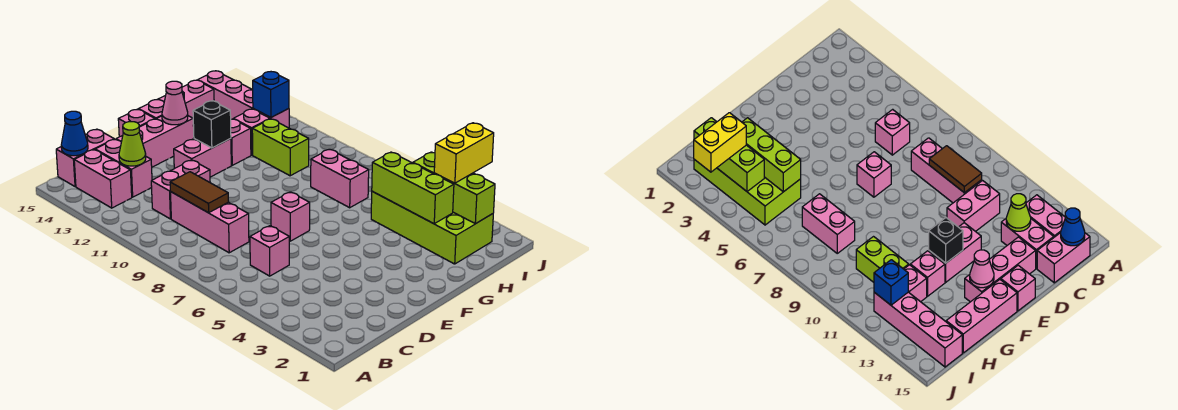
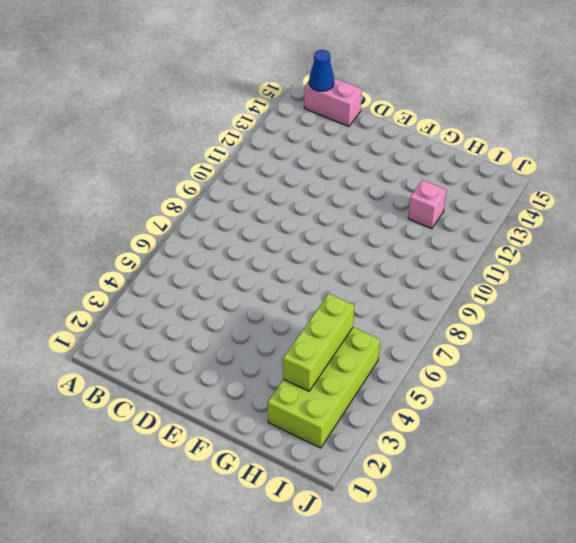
none -> pink 1x2 brick [74,150,132,208]
none -> pink 1x1 brick [250,226,289,276]
none -> pink 1x3 brick [170,192,249,253]

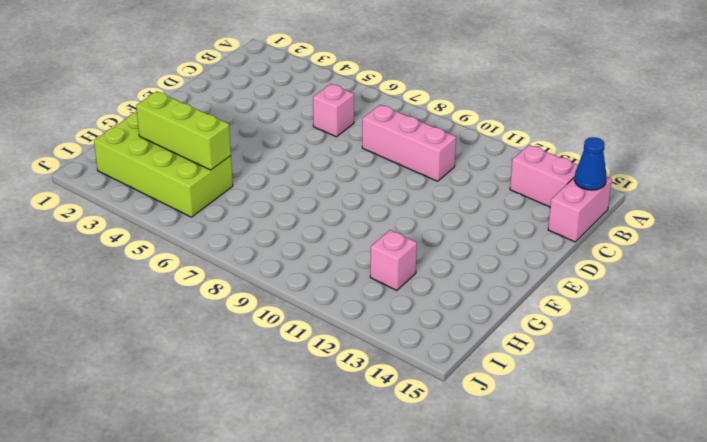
none -> pink 1x2 brick [151,160,210,219]
none -> pink 1x2 brick [95,139,152,197]
none -> pink 1x3 brick [116,116,194,167]

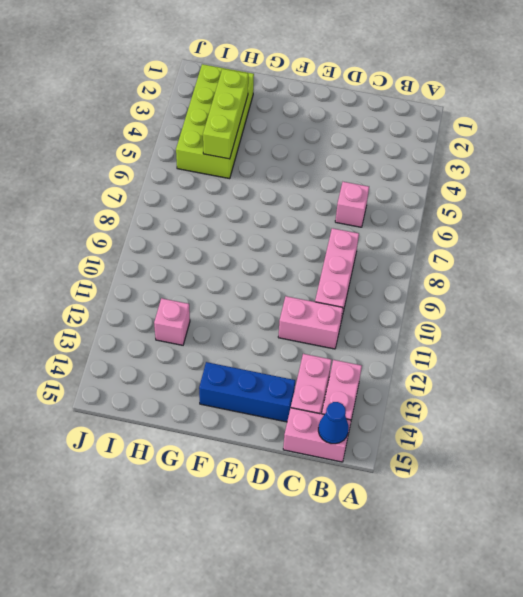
blue 1x3 brick [199,362,295,422] -> pink 1x3 brick [116,116,194,167]
none -> pink 1x1 brick [271,192,310,241]
none -> pink 1x2 brick [174,139,231,177]
none -> pink 1x1 brick [118,109,155,137]

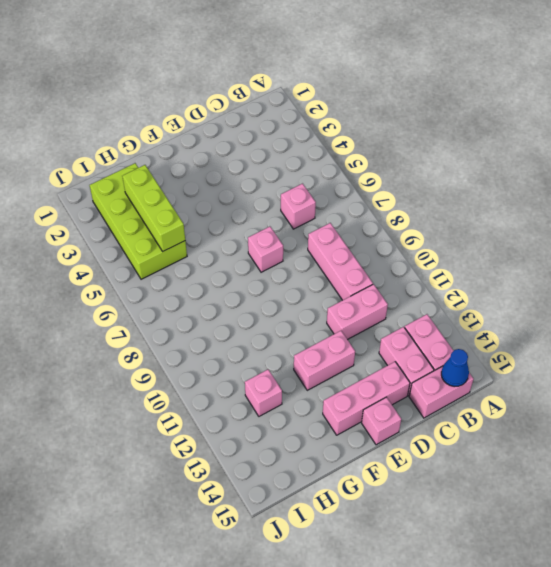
none -> pink 1x3 brick [139,80,214,126]
none -> pink 1x1 brick [231,119,251,165]
none -> pink 1x2 brick [311,149,369,208]

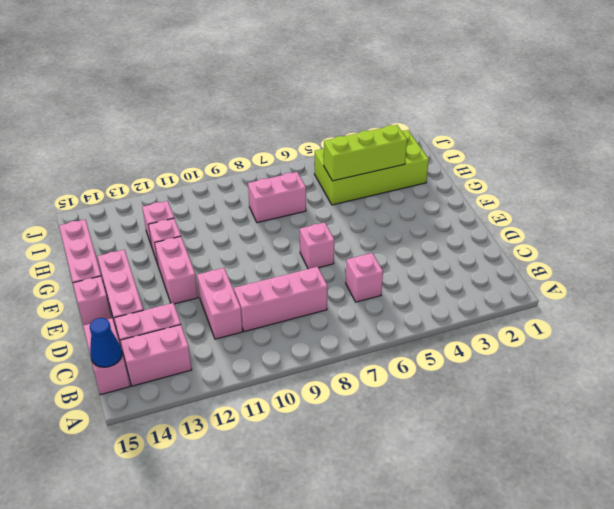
none -> lime 1x2 brick [252,119,309,176]
none -> pink 1x4 brick [198,71,289,128]
none -> brown 1x2 tile [170,172,229,213]

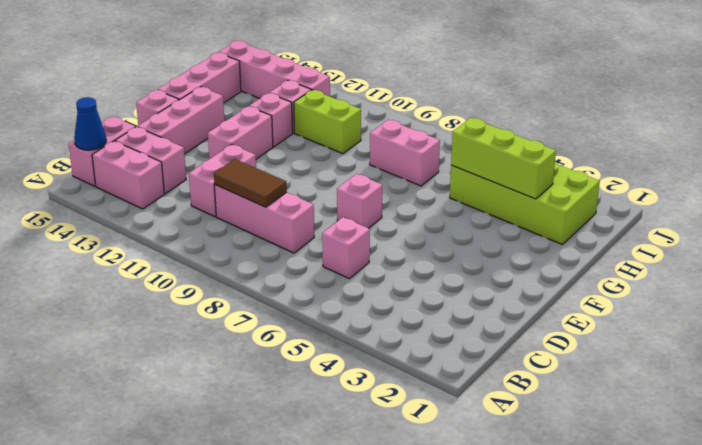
none -> lime 1x1 cone [119,122,146,166]
none -> black 1x1 brick [193,101,231,148]
none -> pink 1x1 cone [162,81,188,125]

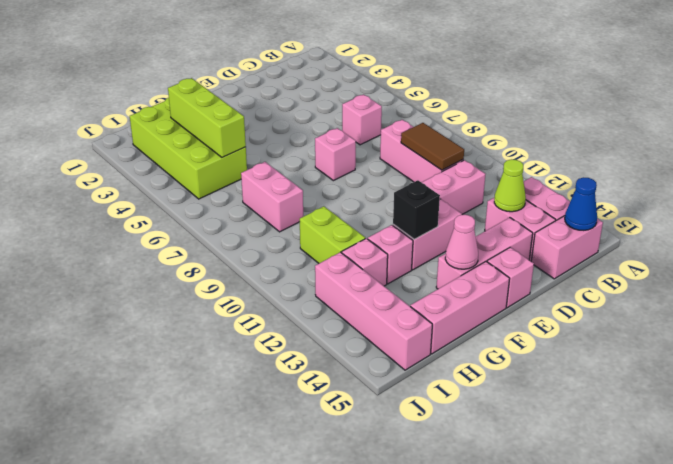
none -> lime 1x3 brick [413,152,495,224]
none -> blue 1x1 brick [253,72,289,117]
none -> yellow 1x2 brick [434,123,494,183]

